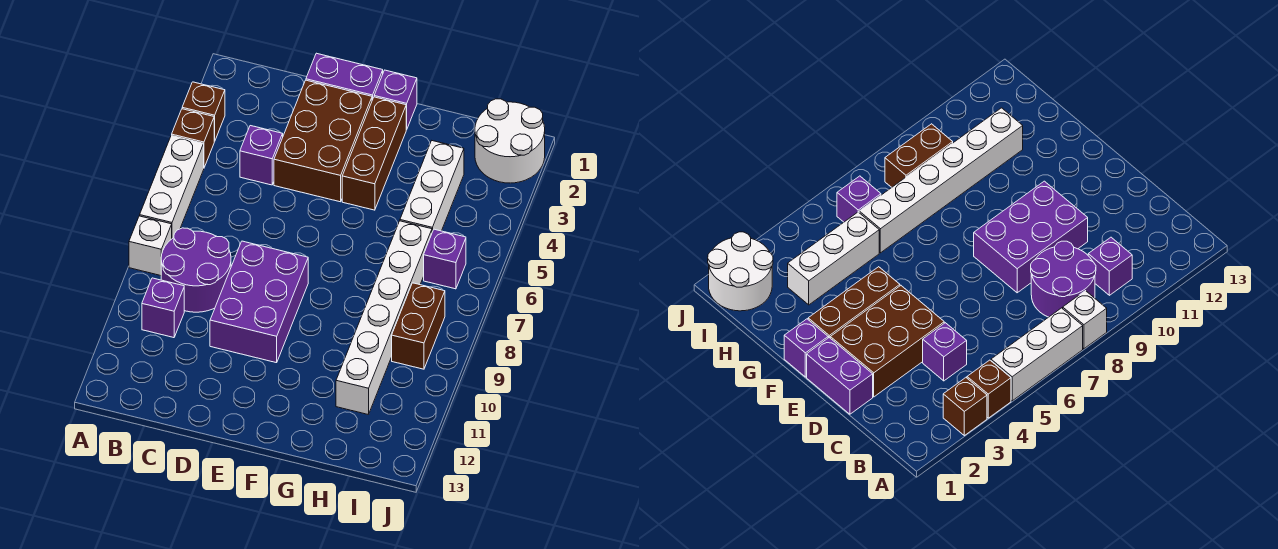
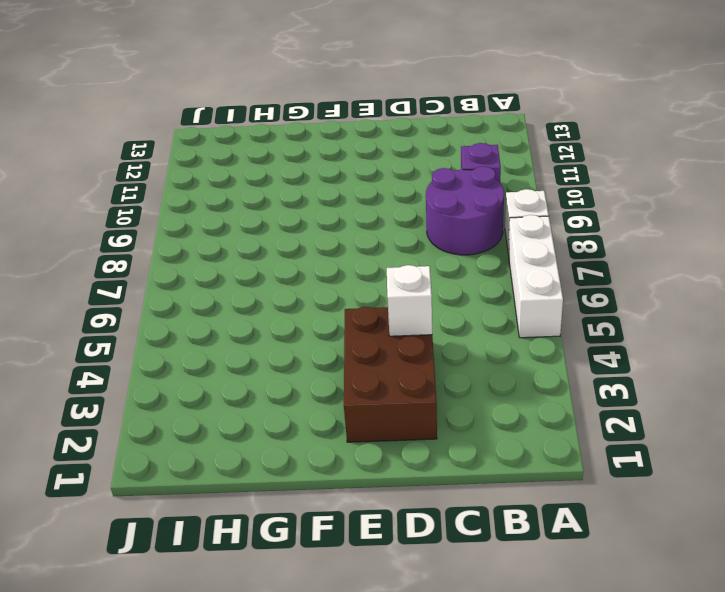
white 1x1 brick [387,265,432,336] -> none
none -> brown 1x1 brick [182,82,225,141]
none -> brown 1x1 brick [172,109,214,167]
none -> purple 1x1 brick [240,126,283,185]

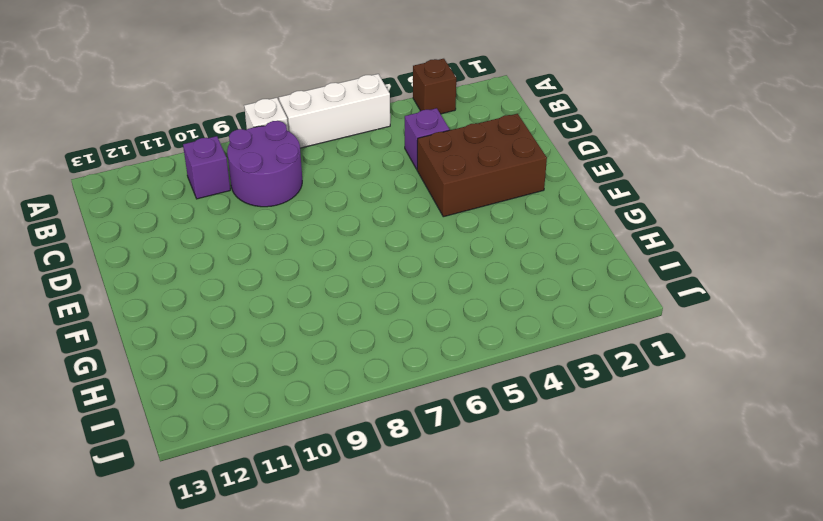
none -> brown 1x1 brick [172,109,214,167]
none -> purple 1x2 brick [306,53,383,100]
none -> purple 2x3 brick [210,241,308,363]

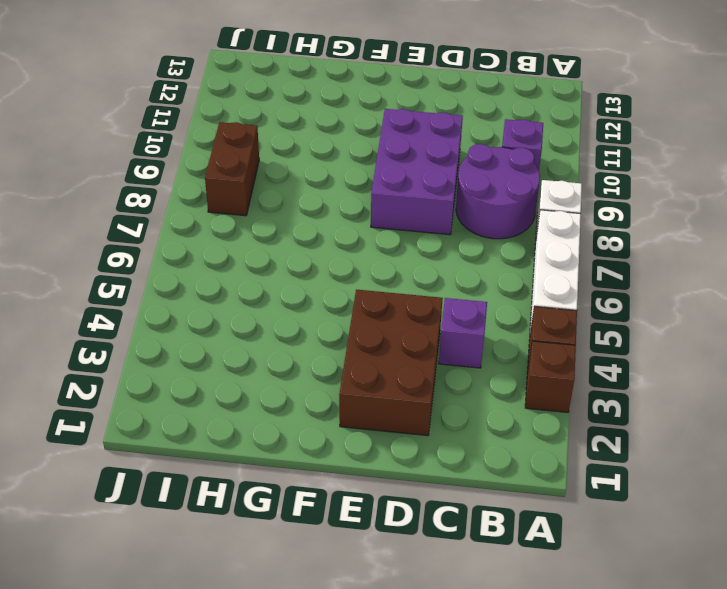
none -> purple 1x2 brick [306,53,383,100]
none -> purple 1x1 brick [374,70,417,129]
none -> brown 1x3 brick [342,97,407,210]

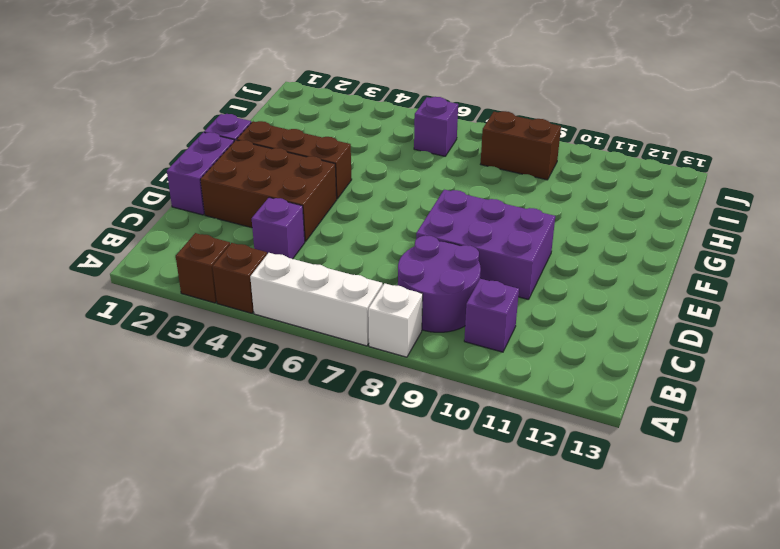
none -> white 1x3 brick [400,141,464,232]
none -> white 1x6 brick [336,221,432,415]
none -> white 2x2 round brick [475,99,545,183]

